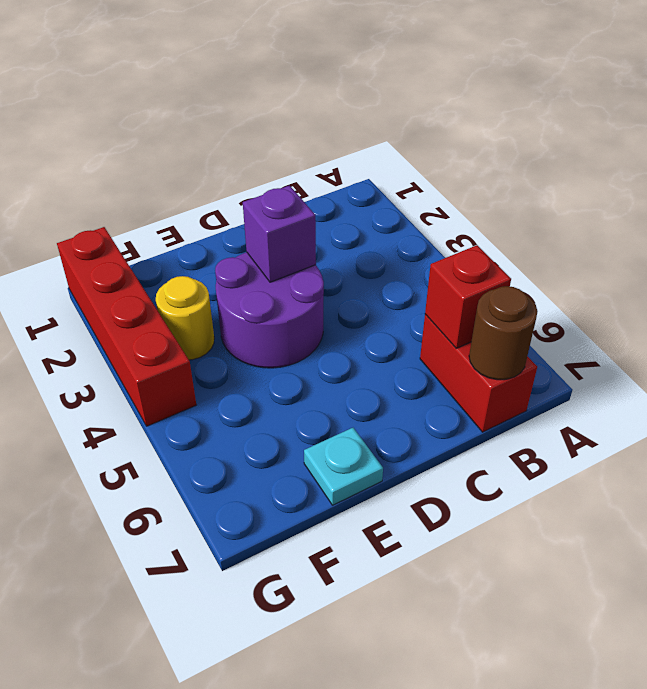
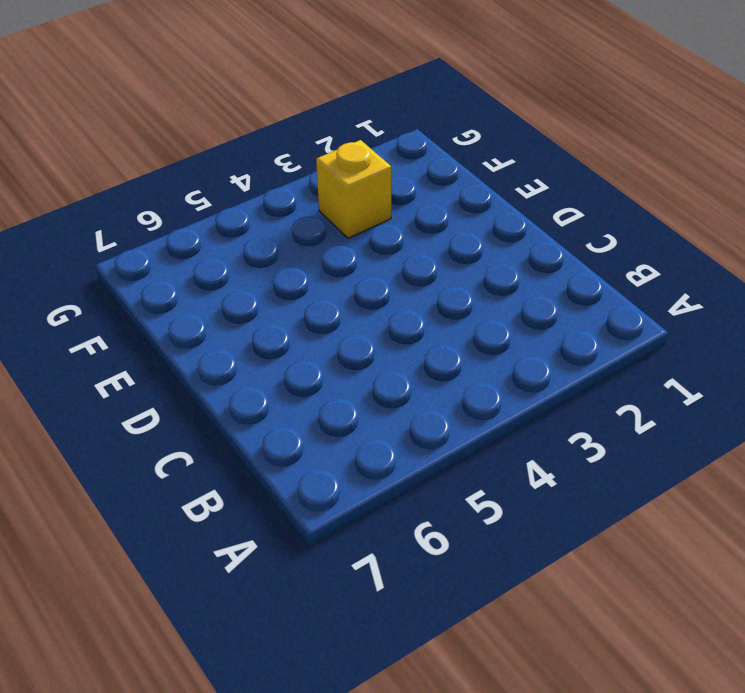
yellow 1x1 brick [316,140,391,238] -> yellow 1x1 round brick [156,276,214,360]
none -> red 1x2 brick [420,314,537,432]
none -> purple 2x2 round brick [215,252,324,368]

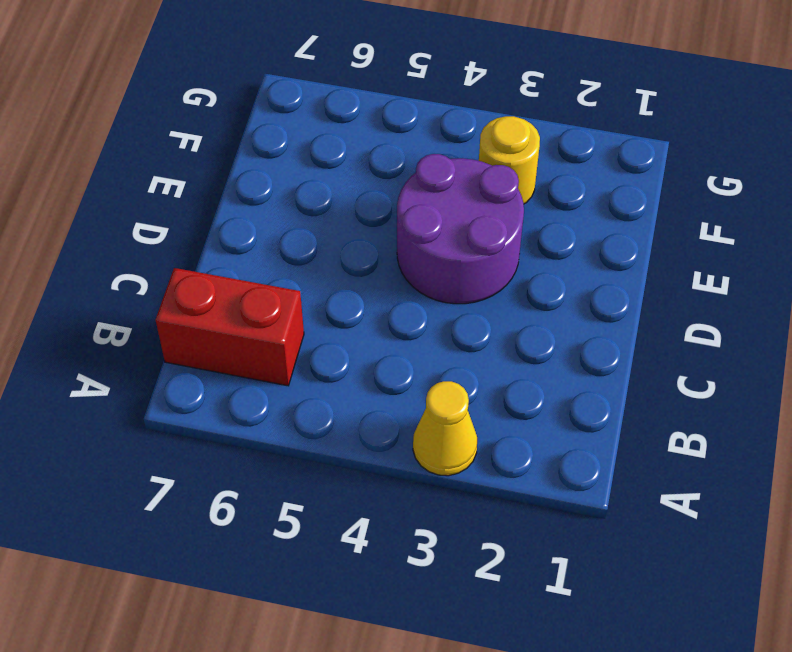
yellow 1x1 cone [413,381,477,476] -> none
none -> cyan 1x1 plate [304,428,383,505]
none -> red 1x4 brick [57,227,196,426]

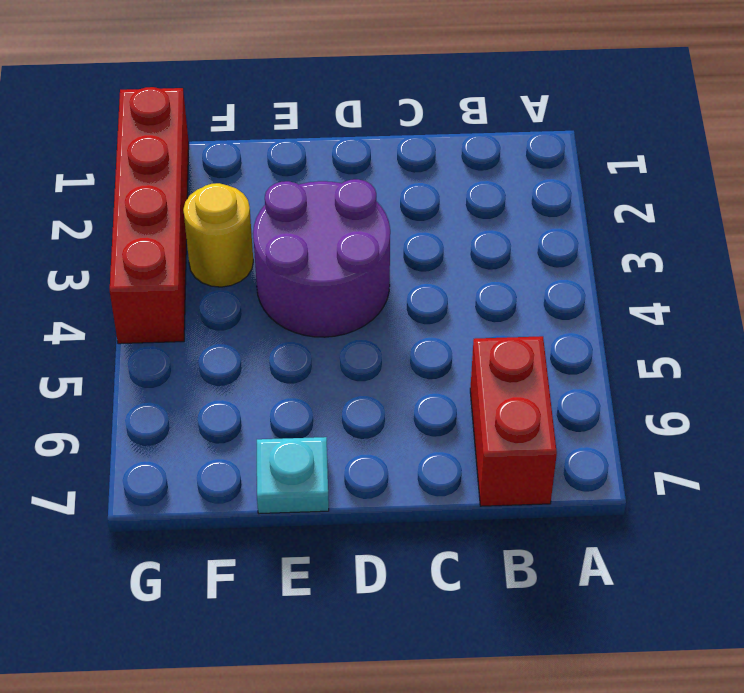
none -> red 1x1 brick [425,245,511,348]
none -> brown 1x1 round brick [469,286,538,380]

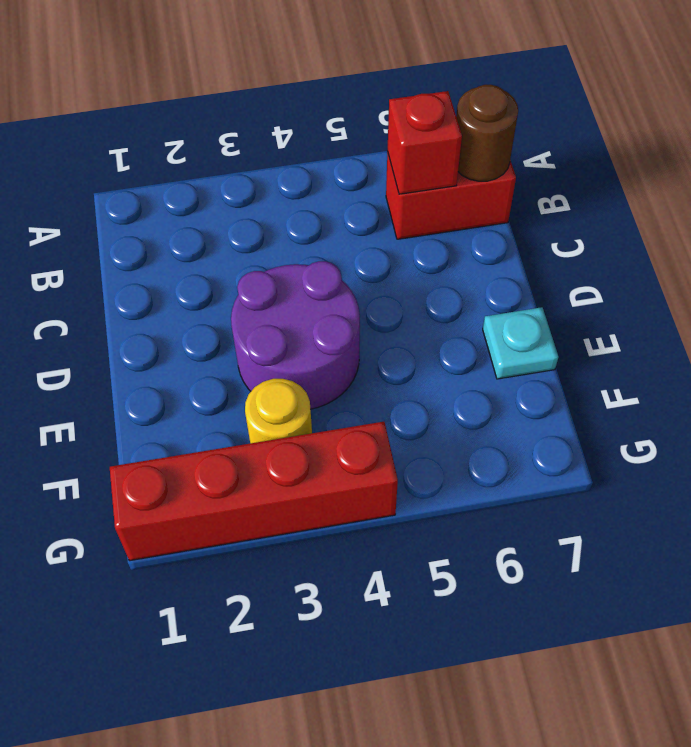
none -> purple 1x1 brick [243,186,316,282]

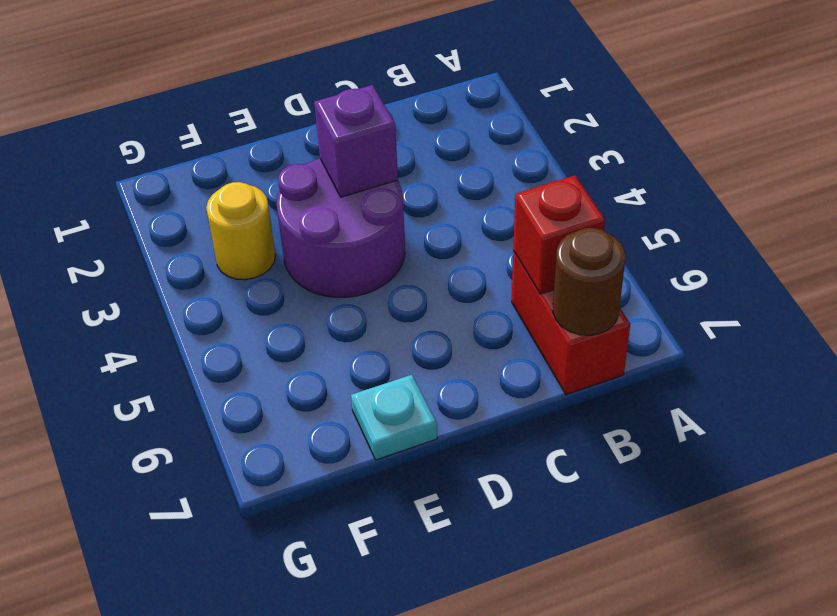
none -> red 1x4 brick [57,227,196,426]

